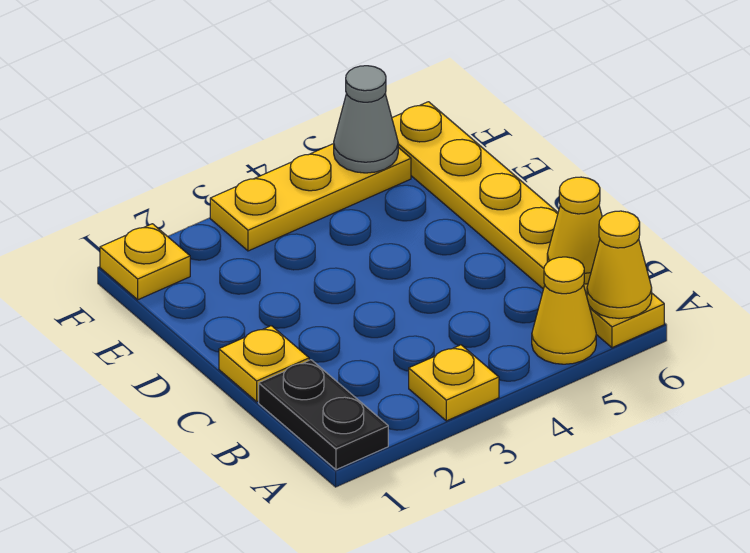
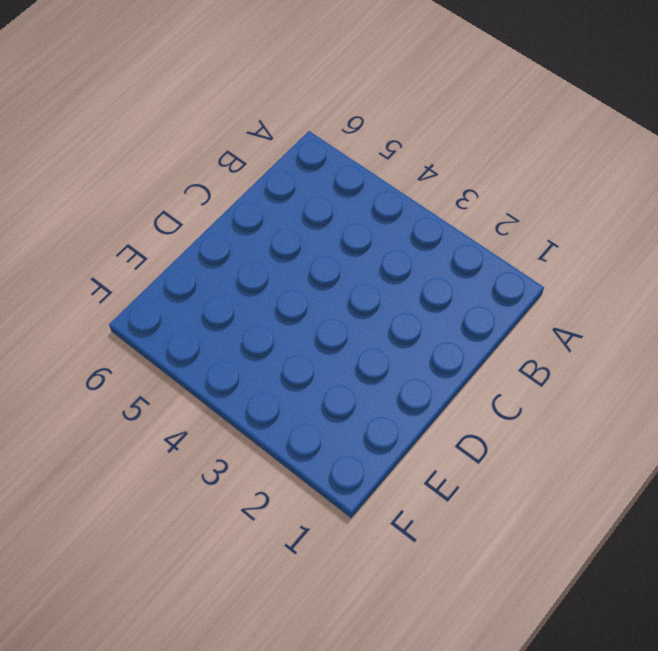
none -> black 1x2 plate [259,360,388,470]
none -> yellow 1x1 plate [409,345,499,421]

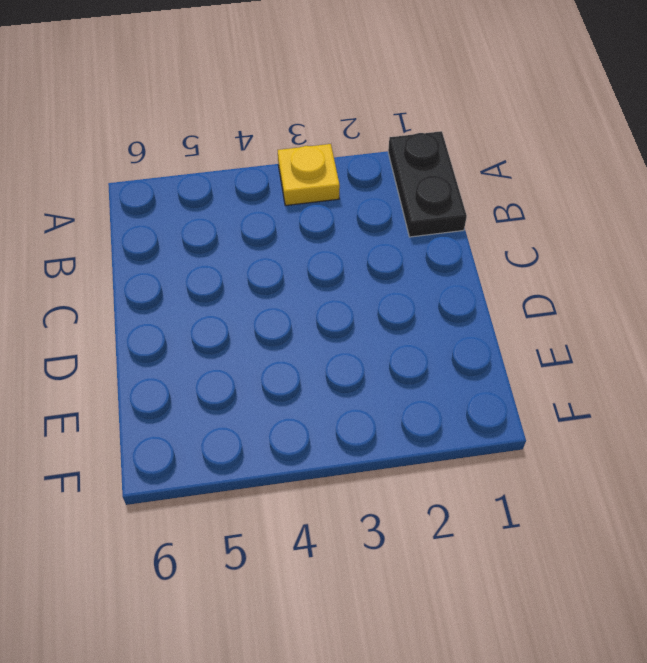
none -> yellow 1x1 cone [532,257,596,364]
none -> yellow 1x6 plate [392,102,664,348]

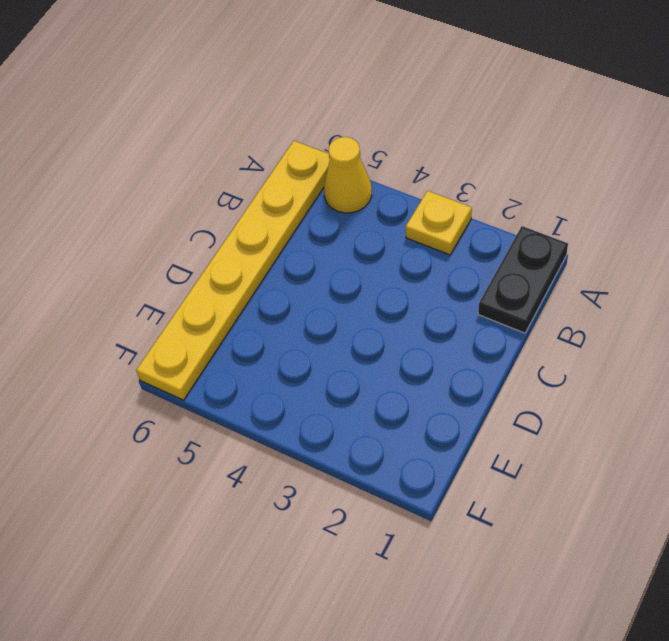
none -> yellow 1x1 plate [219,326,309,402]
none -> yellow 1x1 plate [100,224,190,300]

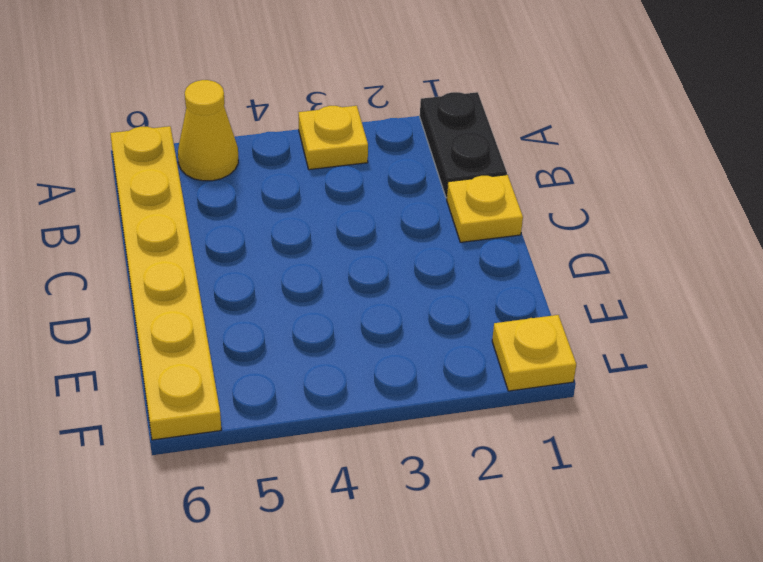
none -> yellow 1x3 plate [210,144,411,251]
none -> yellow 1x1 cone [587,211,652,319]

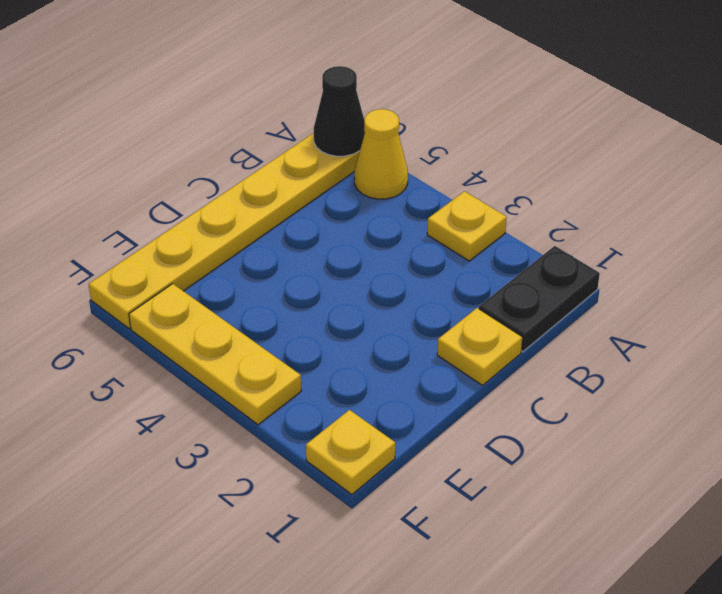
black 1x1 cone [314,66,365,156] -> yellow 1x1 cone [587,211,652,319]
none -> yellow 1x1 cone [547,177,602,284]
none -> grey 1x1 cone [334,66,398,173]

